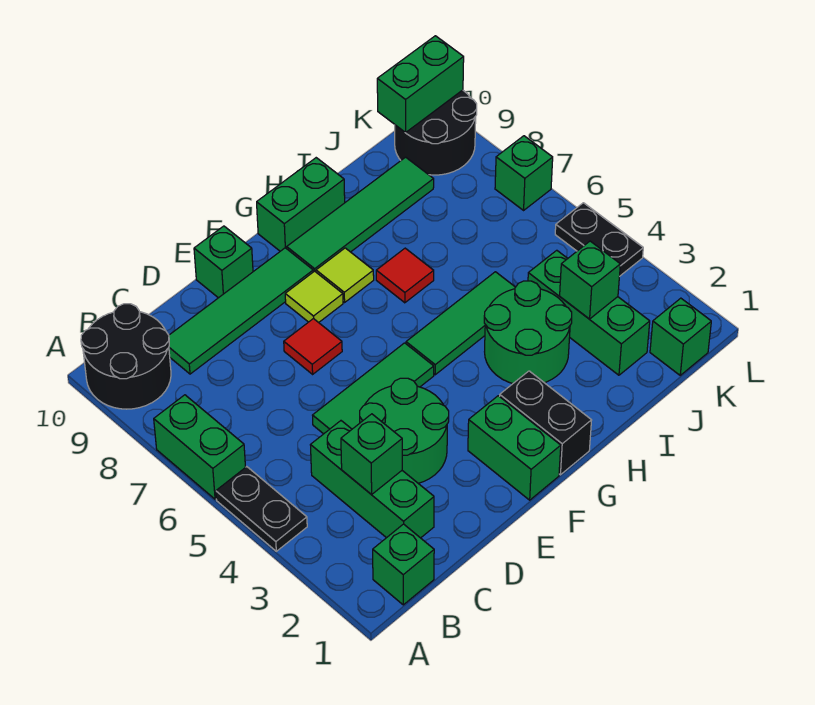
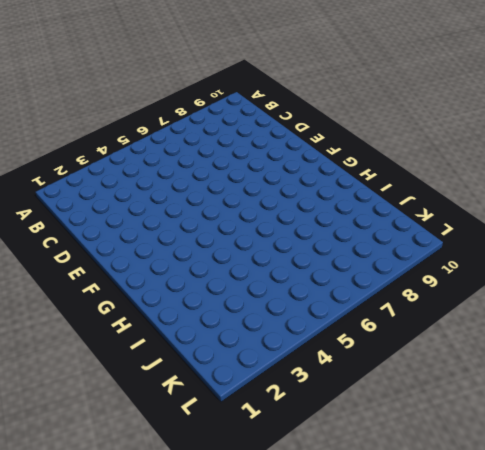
none -> black 1x2 plate [216,467,307,551]
none -> green 1x2 brick [154,395,245,499]
none -> black 2x2 round brick [81,304,171,409]

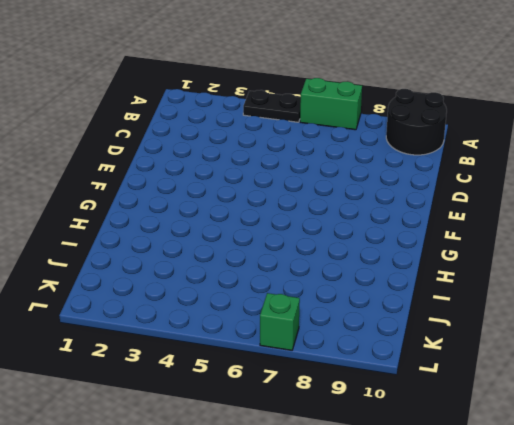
none -> green 1x1 brick [373,524,434,605]
none -> green 1x3 brick [311,421,434,538]
none -> green 1x4 tile [169,248,313,374]

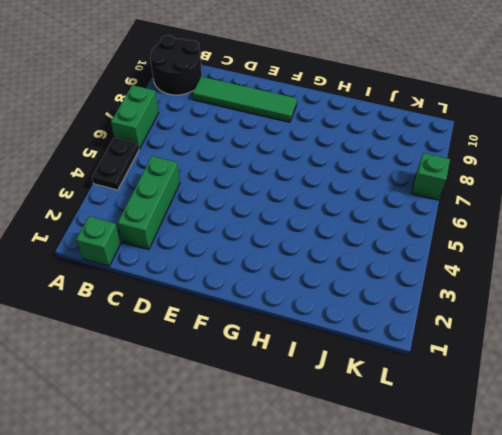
none -> green 2x2 round brick [360,378,449,483]
none -> green 1x3 tile [313,343,434,434]
none -> red 1x1 tile [284,319,342,374]

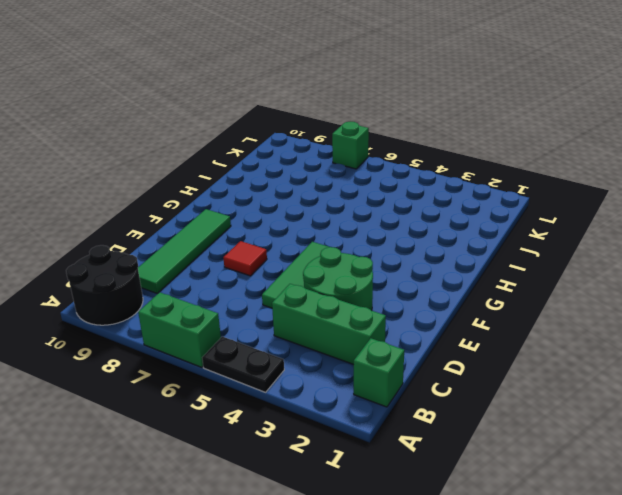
none -> green 1x1 brick [194,226,253,298]
none -> green 1x2 brick [468,396,561,500]
none -> lime 1x1 tile [285,271,343,323]

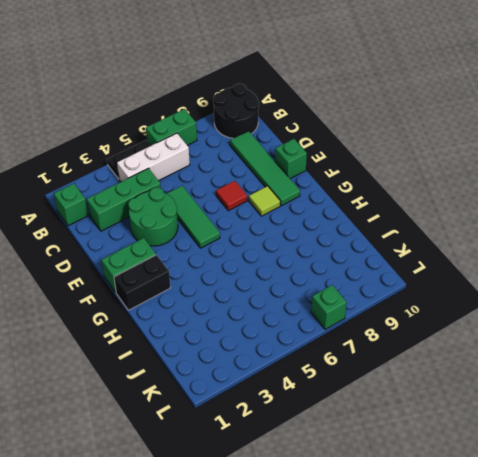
white 1x3 brick [117,133,190,182] -> none
none -> green 1x3 tile [406,272,515,375]
none -> lime 1x1 tile [316,248,374,302]
none -> green 1x4 tile [287,157,434,272]

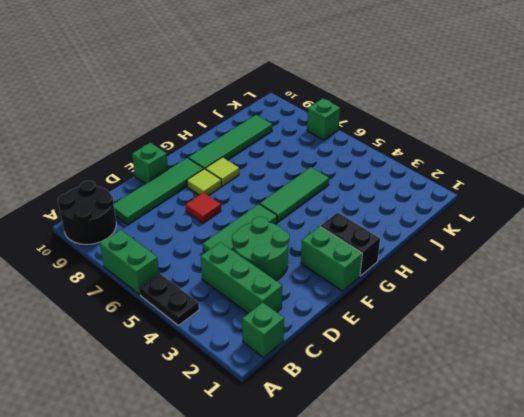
none -> green 1x2 brick [257,158,345,251]
none -> green 2x2 round brick [484,281,572,384]
none -> red 1x1 tile [376,248,434,303]

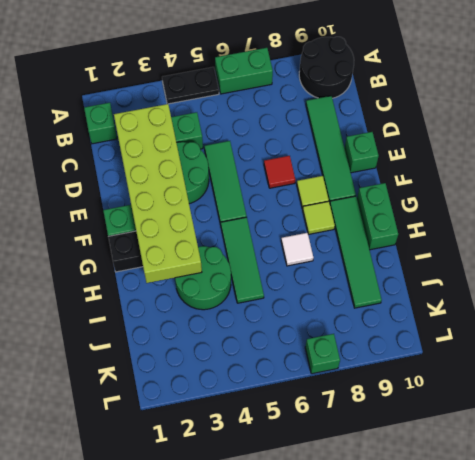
lime 2x6 brick [114,104,202,283] -> green 1x1 brick [341,414,402,495]
white 1x1 tile [281,233,313,266] -> red 1x1 tile [376,248,434,303]
none -> green 1x3 brick [528,250,650,375]
none -> green 1x1 brick [650,298,711,375]
none -> black 2x2 round brick [395,90,477,175]

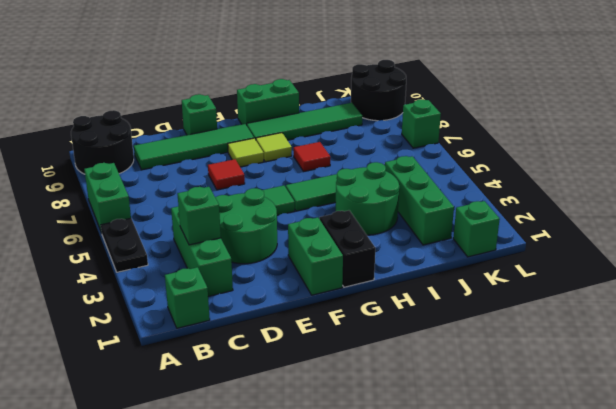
none -> black 1x2 plate [555,203,643,276]
none -> green 1x1 brick [560,241,620,319]
none -> green 1x2 brick [377,36,464,133]

